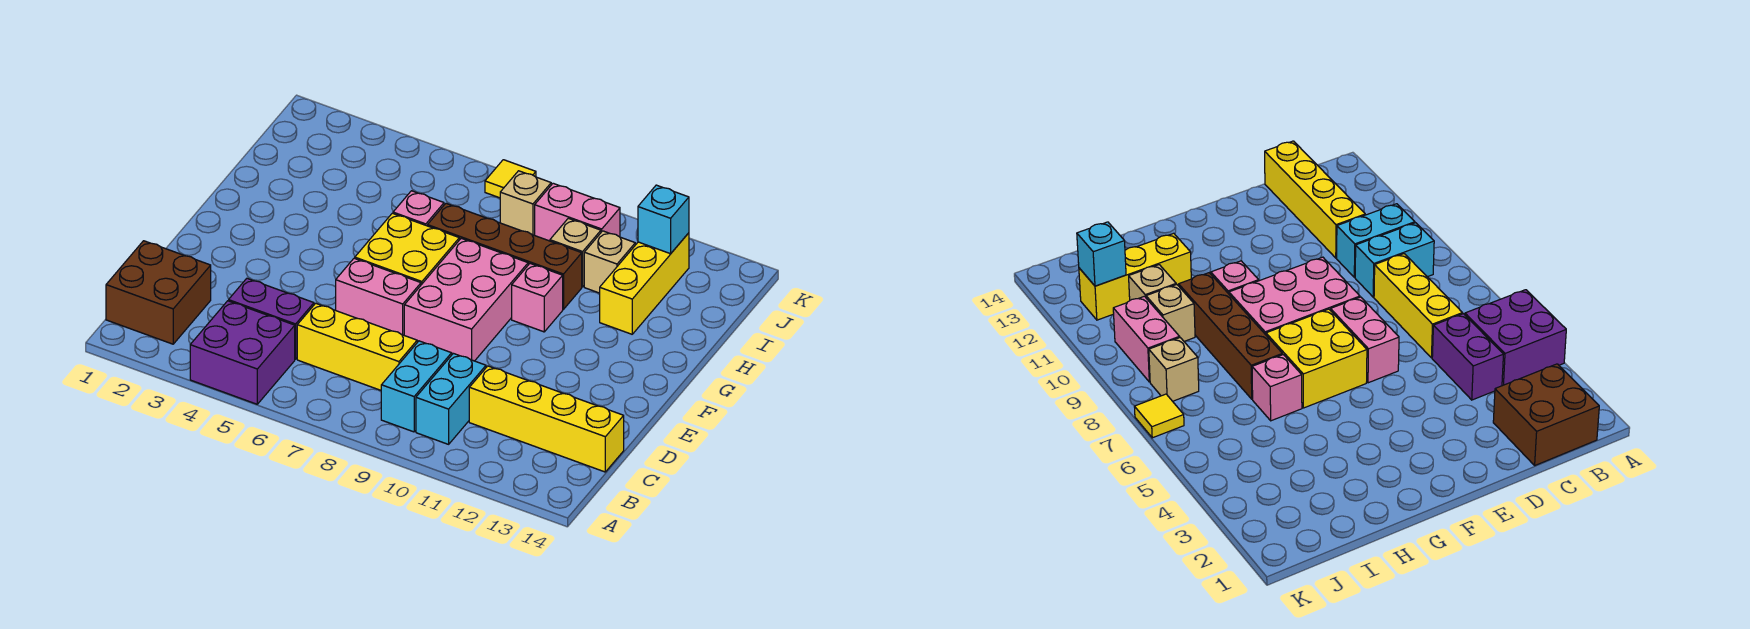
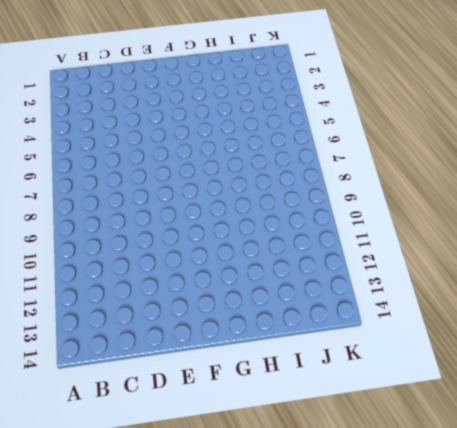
none -> purple 2x2 brick [190,301,295,404]
none -> brown 2x2 brick [106,241,211,344]
none -> cyan 1x2 brick [381,341,452,432]

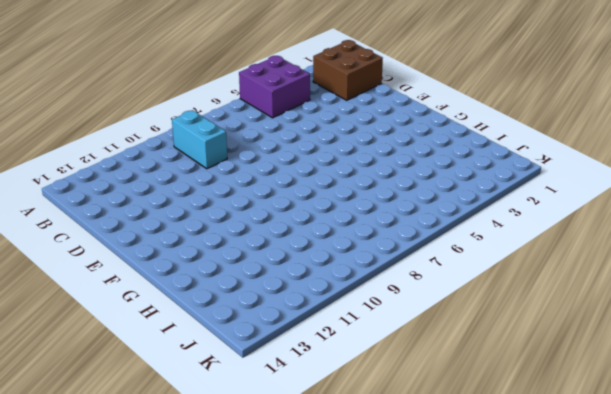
none -> cyan 1x2 brick [416,353,486,444]
none -> purple 1x2 brick [229,278,314,359]
none -> yellow 1x3 brick [297,303,417,390]

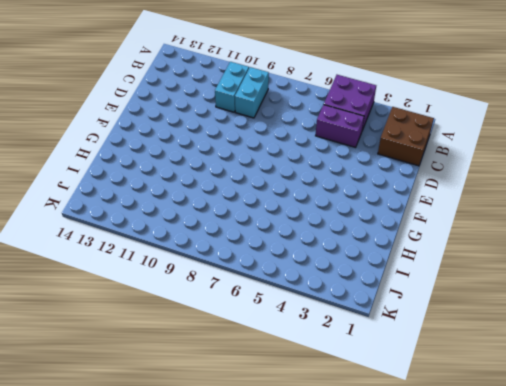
none -> yellow 1x3 brick [297,303,417,390]
none -> yellow 1x4 brick [469,366,624,472]
none -> pink 1x2 brick [336,258,421,335]

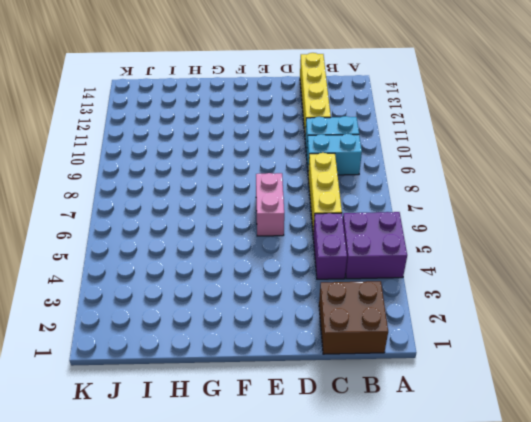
none -> pink 2x3 brick [404,238,528,361]
none -> yellow 2x2 brick [355,213,459,285]
none -> pink 1x1 brick [512,264,563,332]

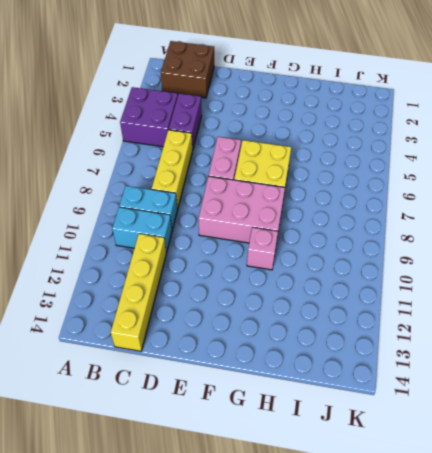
none -> pink 1x1 brick [393,191,444,226]
none -> brown 1x4 brick [428,203,582,309]
none -> yellow 1x3 brick [600,233,689,334]

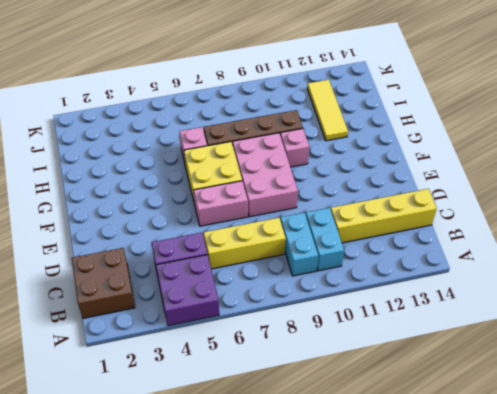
yellow 1x3 tile [307,80,348,141] -> yellow 1x3 brick [600,233,689,334]
none -> tan 1x1 brick [550,218,601,287]
none -> tan 1x1 brick [584,231,635,293]
none -> tan 1x1 brick [500,171,551,235]

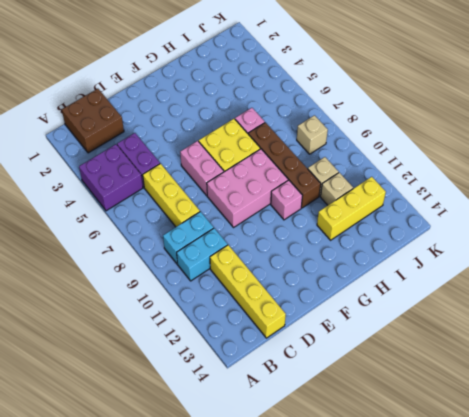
none -> pink 1x2 brick [535,183,620,241]
none -> yellow 1x1 tile [485,160,536,198]
none -> cyan 1x1 brick [638,185,689,254]

